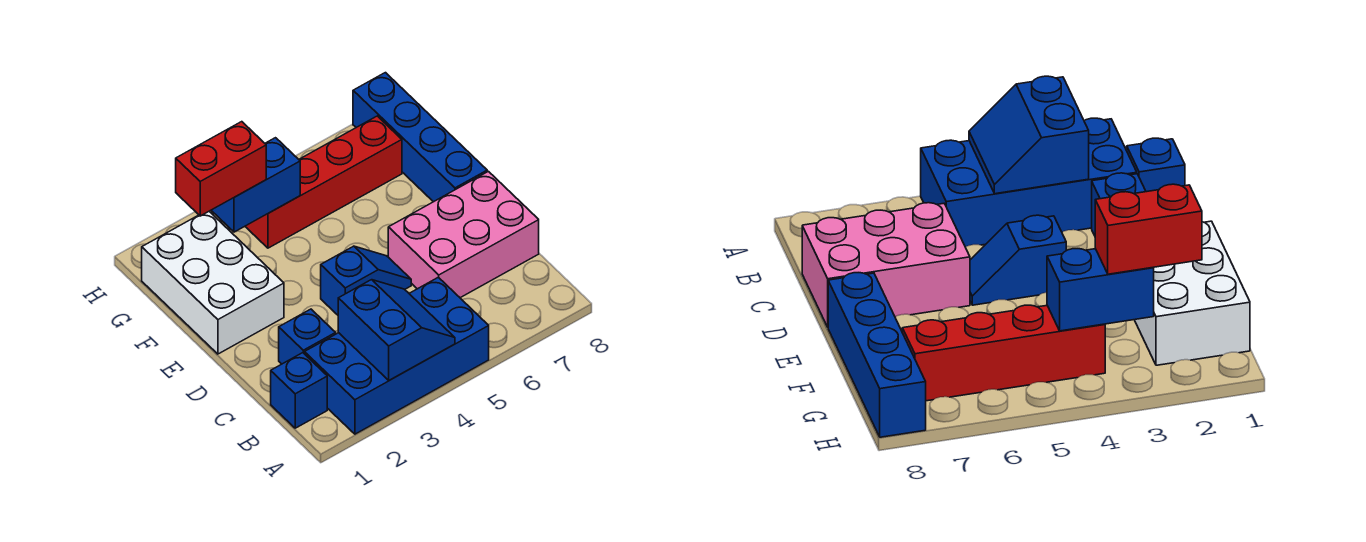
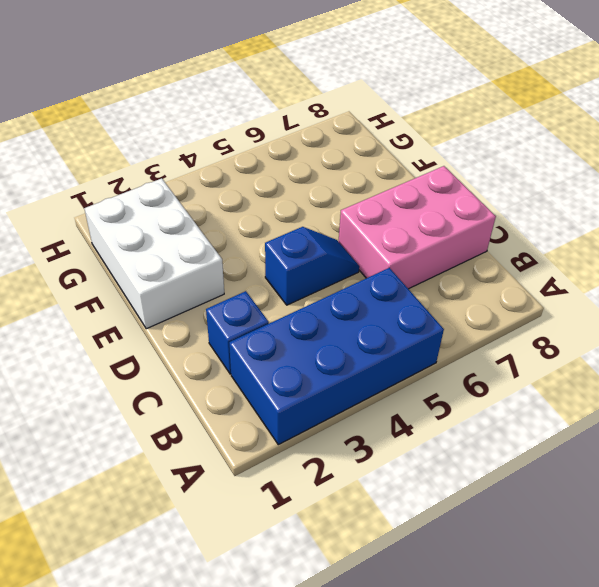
none -> blue 1x1 brick [271,353,327,428]
none -> blue 1x4 brick [353,73,487,202]

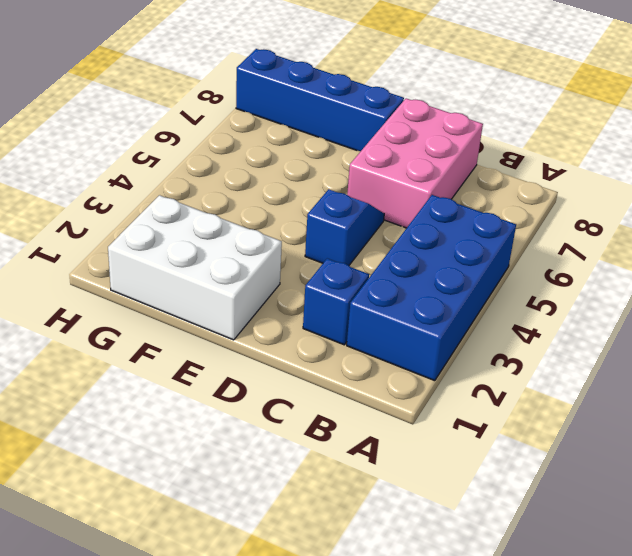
none -> blue 1x1 brick [271,353,327,428]
none -> red 1x4 brick [245,116,402,248]

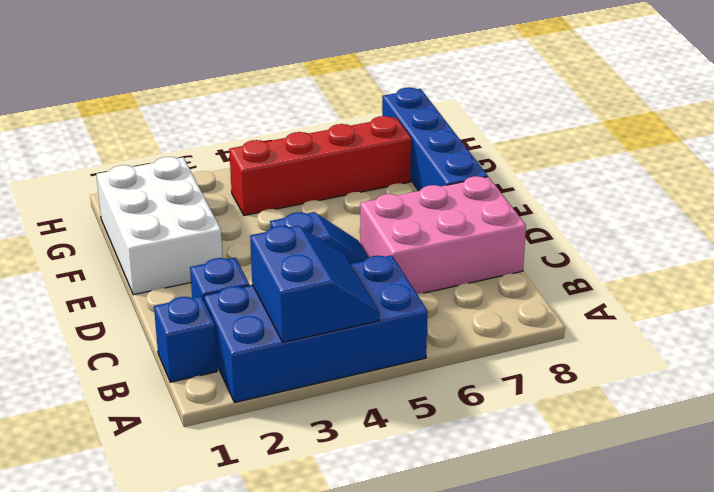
none -> blue 1x2 brick [211,138,300,232]
none -> red 1x2 brick [176,122,266,216]

